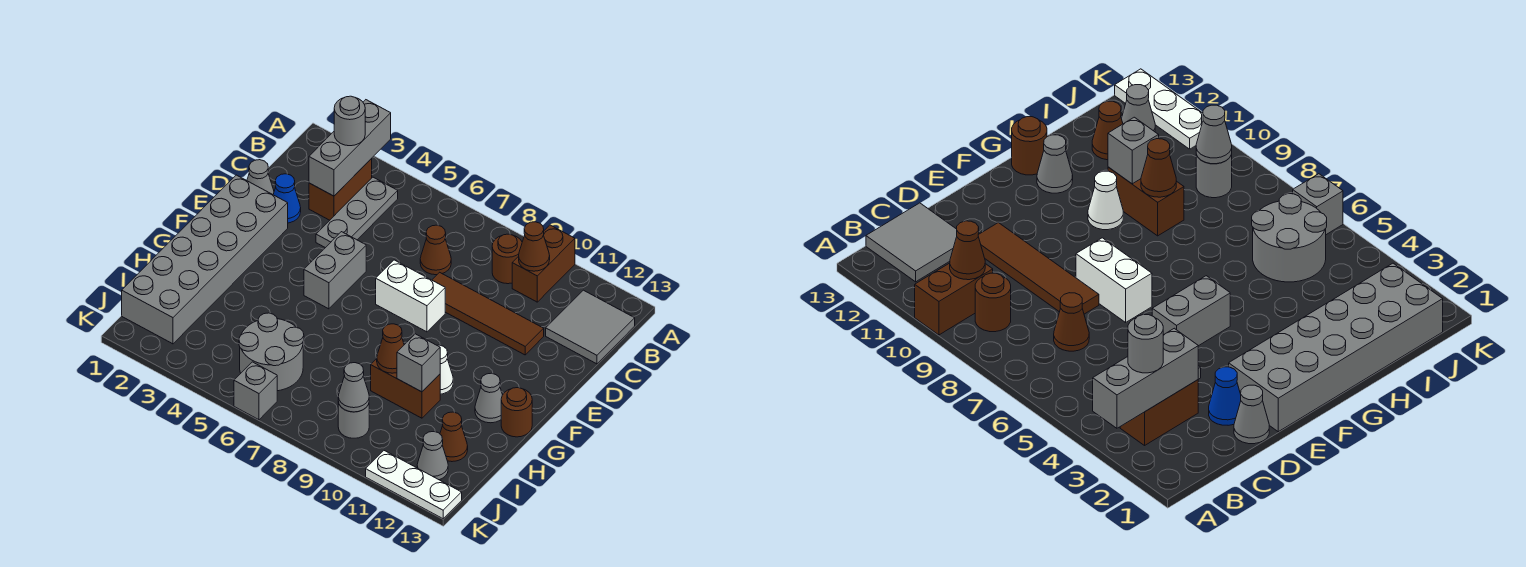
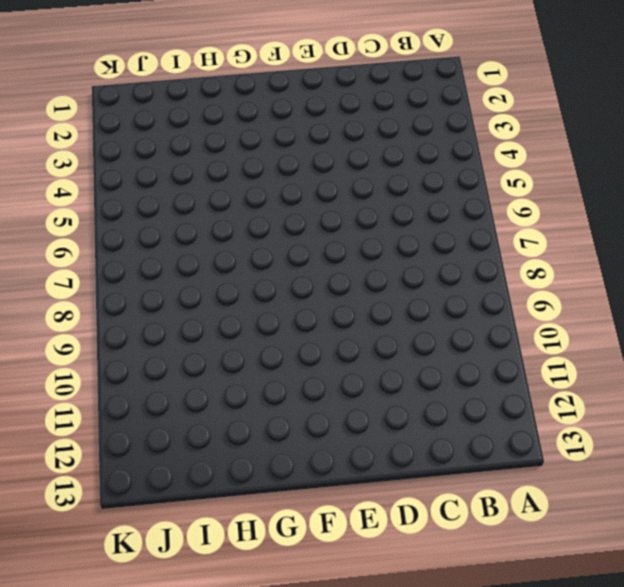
none -> brown 1x2 brick [512,225,575,302]
none -> brown 1x2 brick [309,159,372,220]
none -> grey 1x3 plate [316,177,398,248]

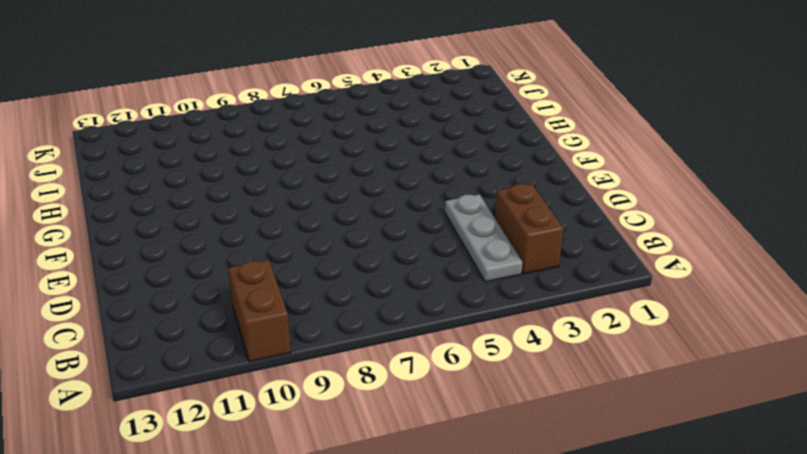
none -> brown 1x1 round brick [492,234,522,284]
none -> grey 2x2 tile [546,290,635,364]
none -> brown 1x1 cone [420,225,451,275]

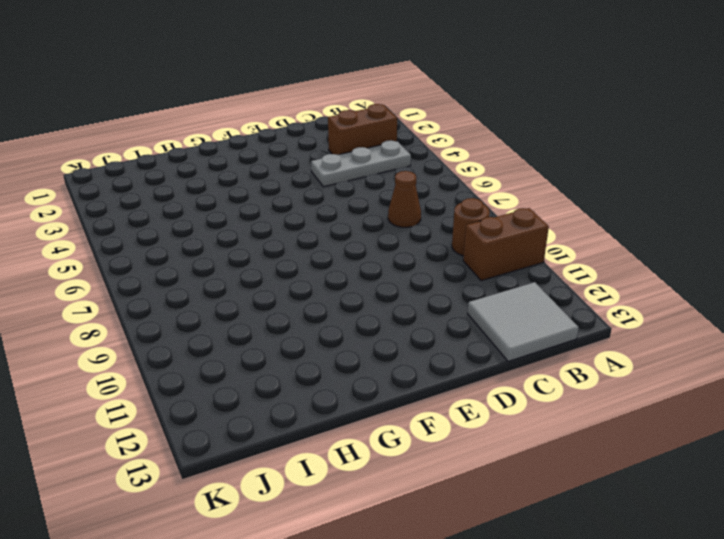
none -> grey 1x1 cone [247,160,274,194]
none -> blue 1x1 cone [273,174,301,223]
none -> brown 1x4 tile [432,272,544,355]

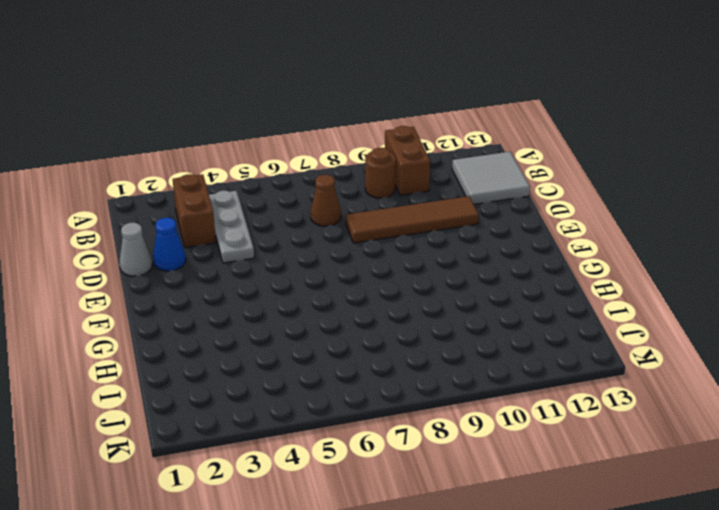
none -> grey 2x6 brick [122,175,288,344]
none -> grey 1x2 brick [304,232,366,309]
none -> white 1x2 brick [376,260,445,332]

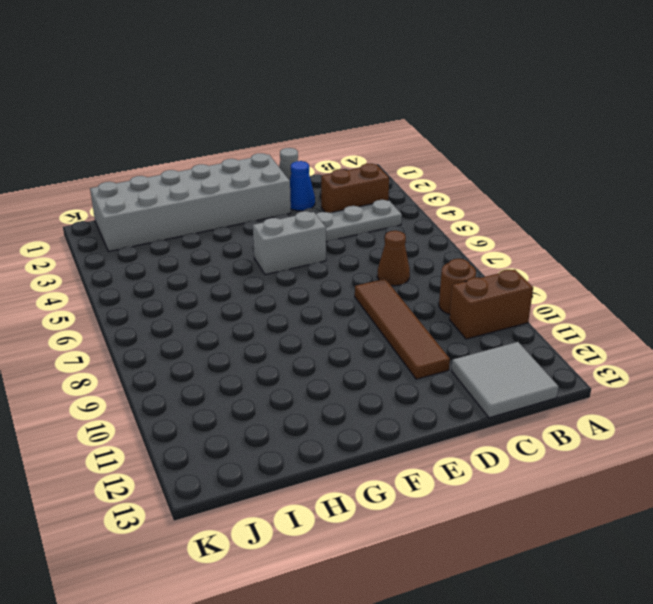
none -> white 1x2 brick [376,260,445,332]
none -> white 1x1 cone [437,345,453,394]
none -> grey 1x1 cone [475,373,502,423]

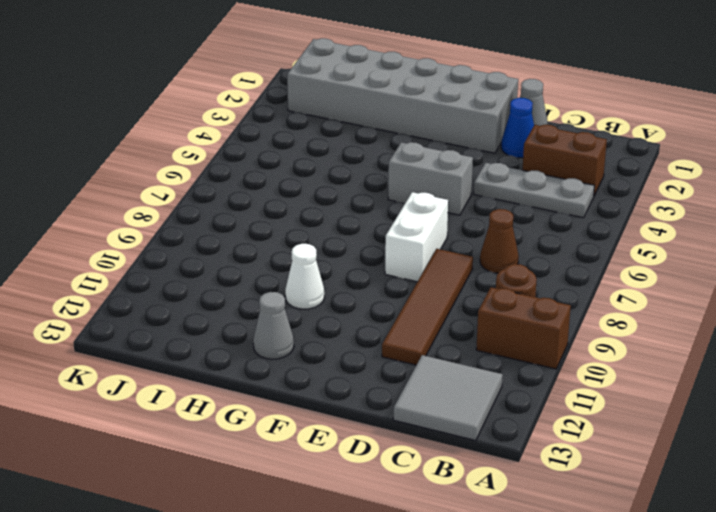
none -> brown 1x1 round brick [501,388,532,437]
none -> brown 1x2 brick [371,359,440,418]
none -> grey 2x2 round brick [239,313,304,391]

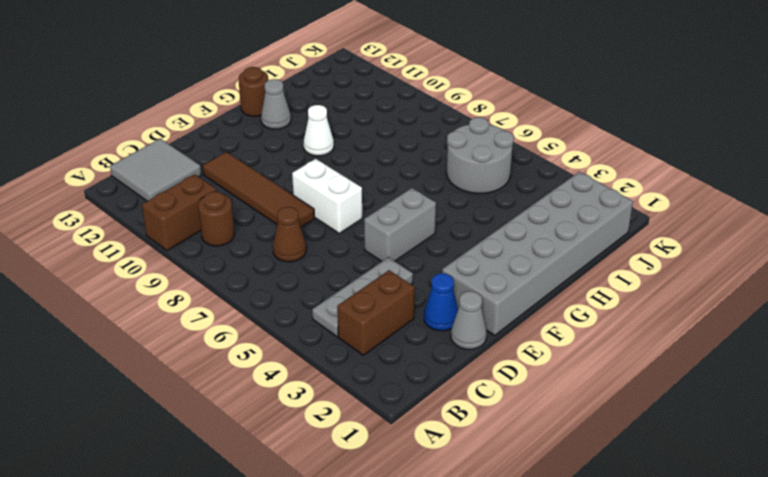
none -> brown 1x2 brick [371,359,440,418]
none -> brown 1x1 cone [440,412,468,462]
none -> grey 1x1 round brick [338,402,369,438]

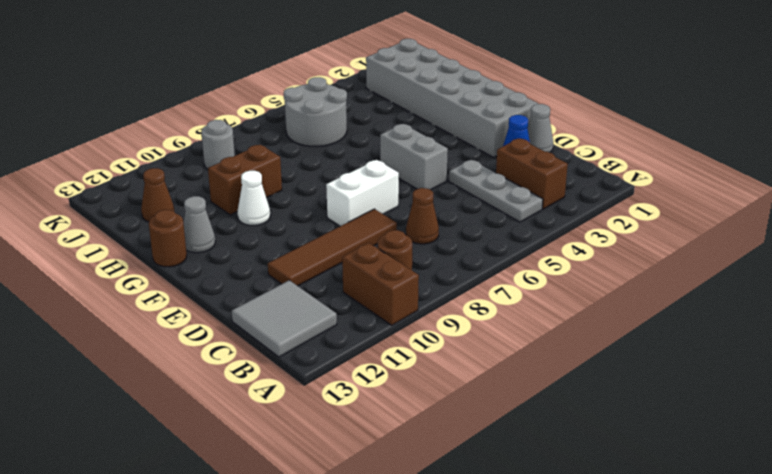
none -> grey 1x1 cone [417,432,448,480]
none -> grey 1x1 brick [234,362,277,420]
none -> white 1x3 plate [366,451,462,519]

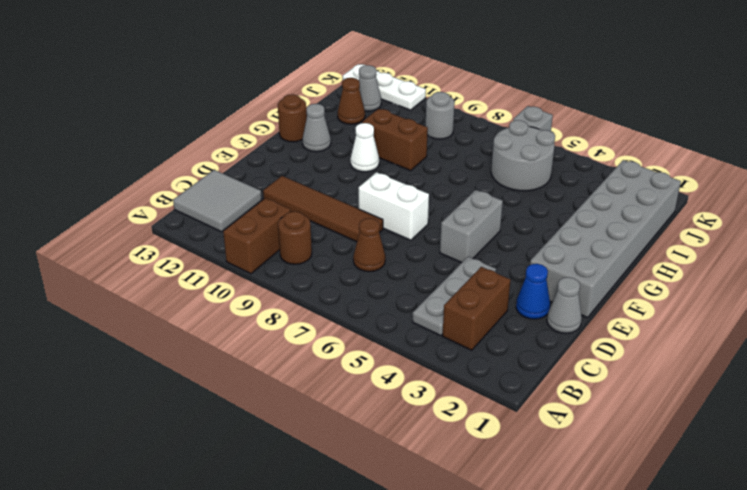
none -> grey 1x3 brick [309,100,391,196]
none -> brown 1x1 cone [519,222,550,271]
none -> brown 1x1 cone [377,324,404,373]

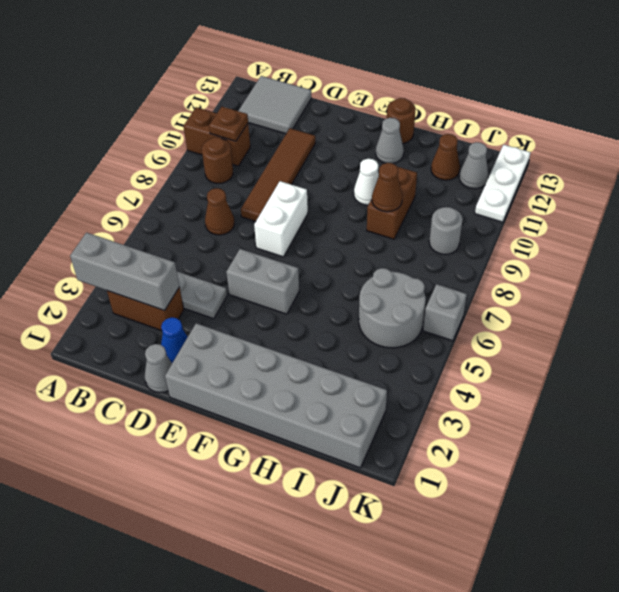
brown 1x1 plate [209,107,248,141] -> brown 1x1 cone [519,222,550,271]
none -> grey 1x1 brick [397,334,440,392]
none -> grey 1x1 cone [338,363,369,412]
none -> grey 1x1 round brick [334,96,365,146]

